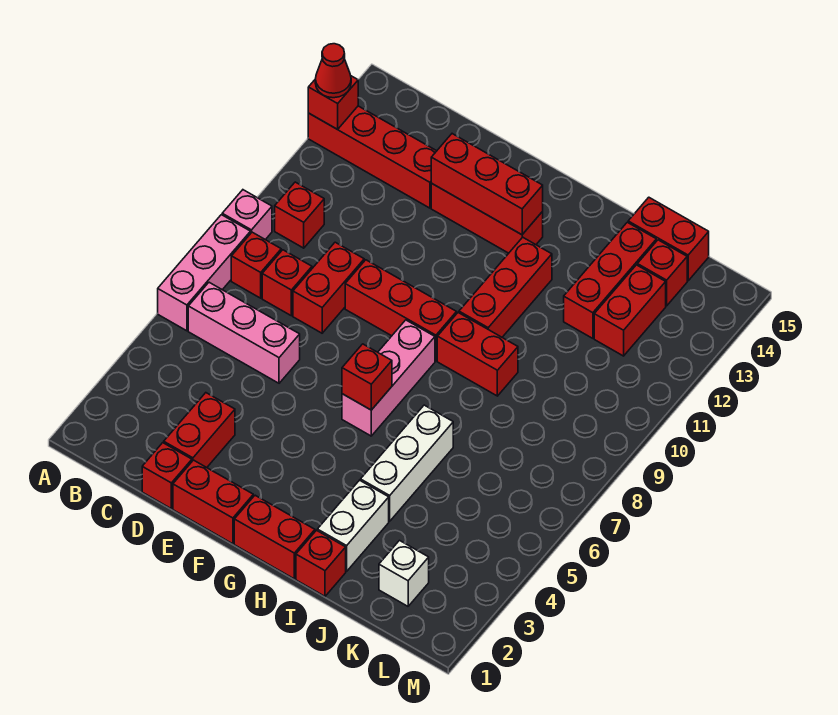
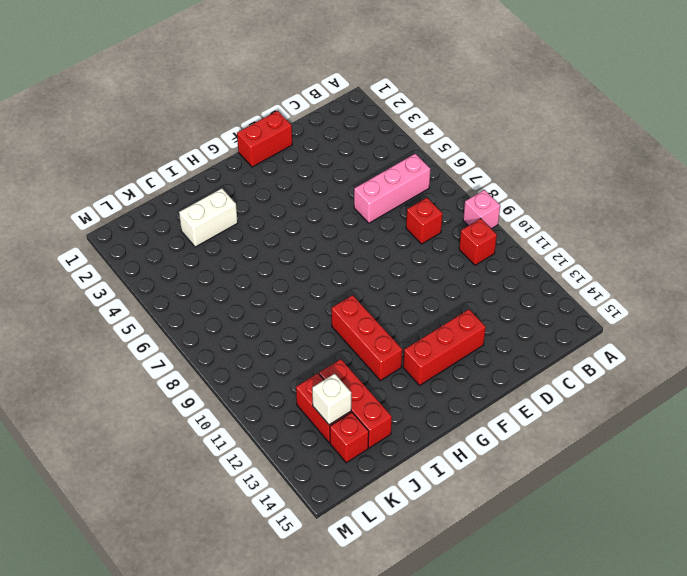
white 1x2 brick [179,188,238,247] -> white 1x2 brick turned to [317,480,389,571]
white 1x1 brick [312,374,351,425] -> white 1x1 brick moved to [379,541,429,606]
none -> pink 1x3 brick [158,215,251,331]
none -> red 1x4 brick [308,106,436,208]
none -> red 1x1 brick [231,232,281,298]

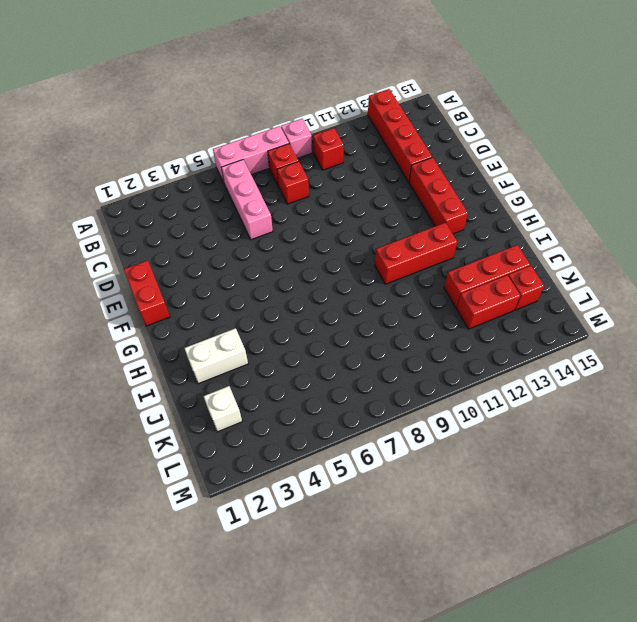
none -> red 1x1 brick [142,443,192,508]
none -> red 1x2 brick [164,393,235,468]
none -> red 1x2 brick [293,242,364,333]

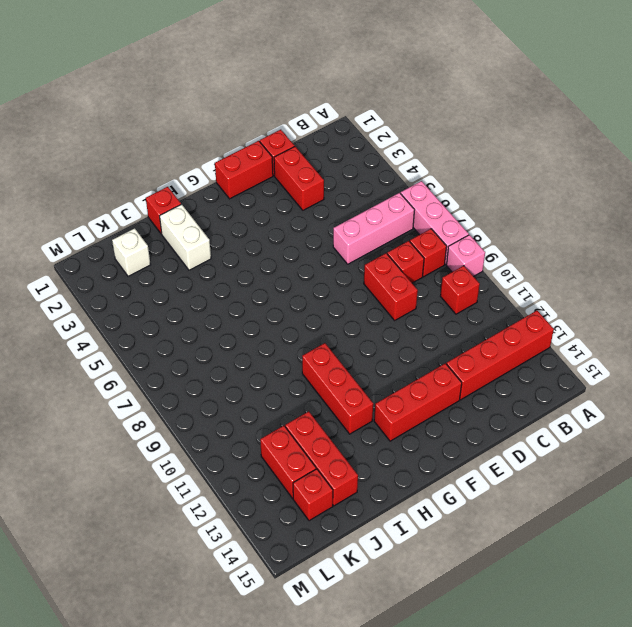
none -> red 1x3 brick [345,260,457,361]
none -> red 1x2 brick [234,495,315,579]
none -> pink 1x3 brick [342,320,435,436]

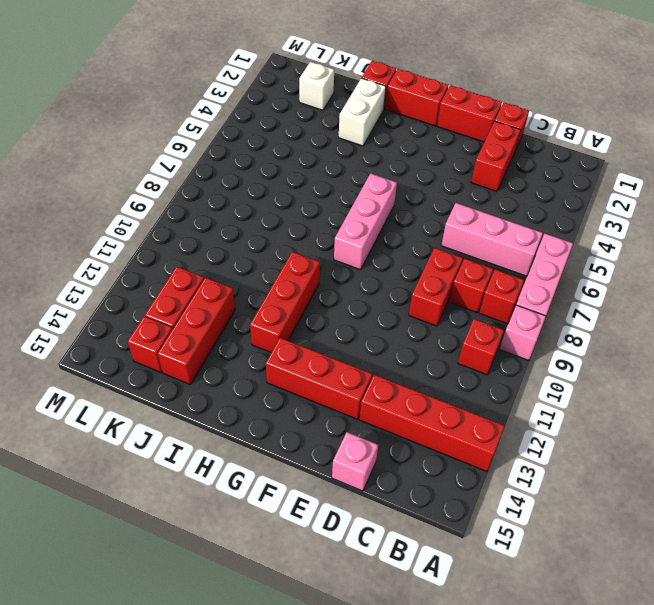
pink 1x1 brick [332,432,378,491] -> none
none -> red 1x3 brick [345,260,457,361]
none -> red 1x2 brick [437,313,518,396]
none -> white 1x3 brick [361,405,453,521]

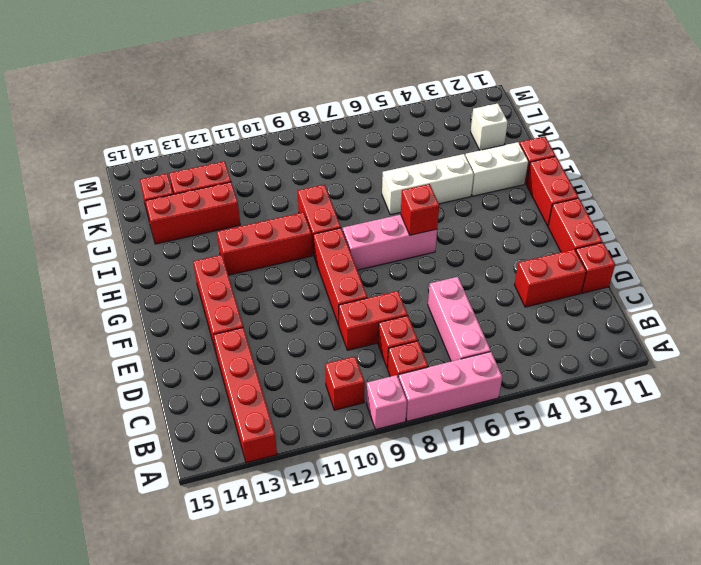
none -> red 1x2 brick [628,197,709,281]
none -> red 1x1 brick [308,76,358,129]
none -> red 1x3 brick [431,134,543,235]

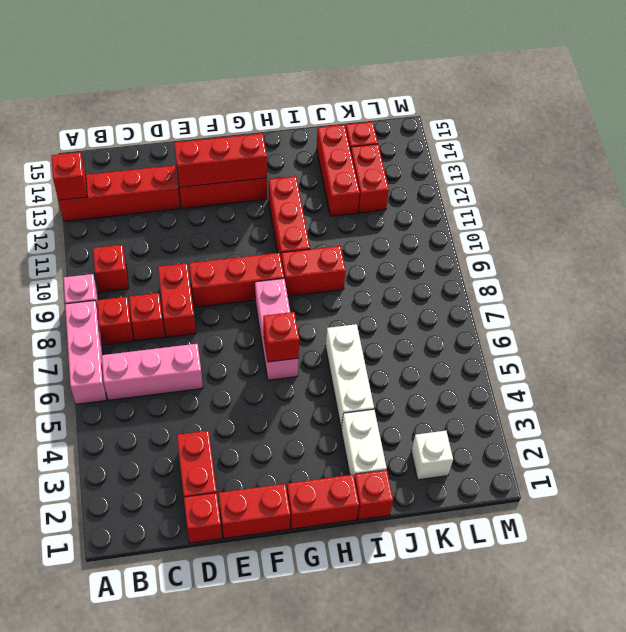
none -> red 1x2 brick [628,197,709,281]
none -> red 1x1 cone [315,44,351,98]

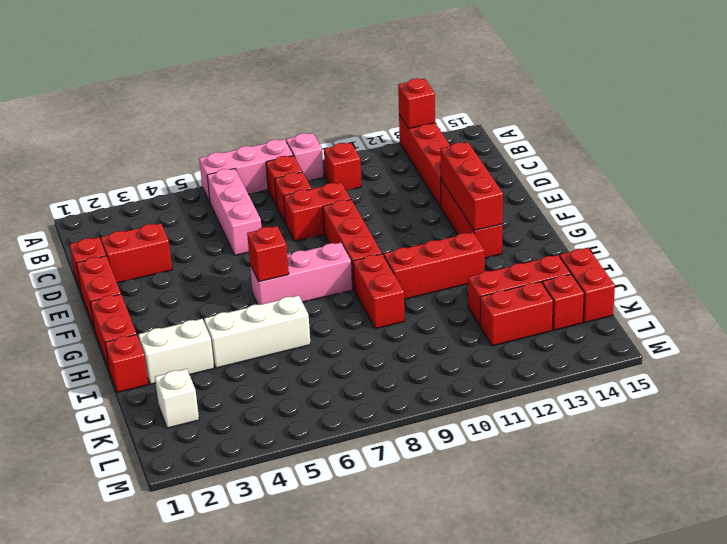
none -> red 1x1 cone [315,44,351,98]

